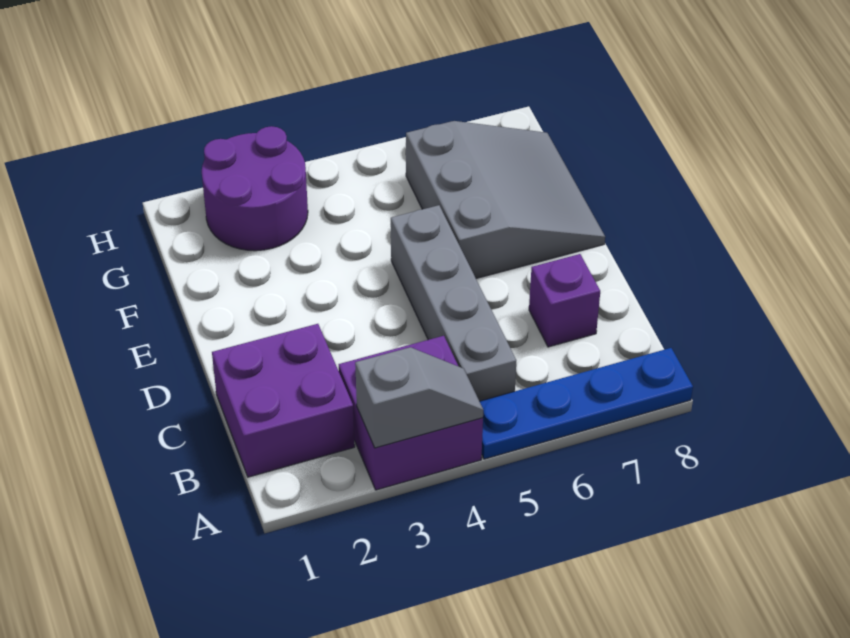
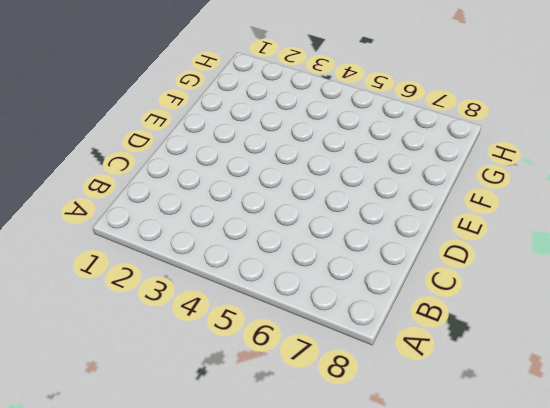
none -> purple 2x2 brick [339,336,483,490]
none -> blue 1x4 plate [480,348,693,459]

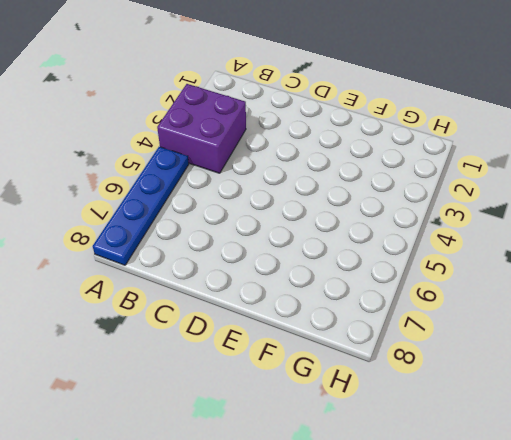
none -> purple 2x2 brick [212,324,355,477]
none -> grey 1x4 brick [391,205,516,401]

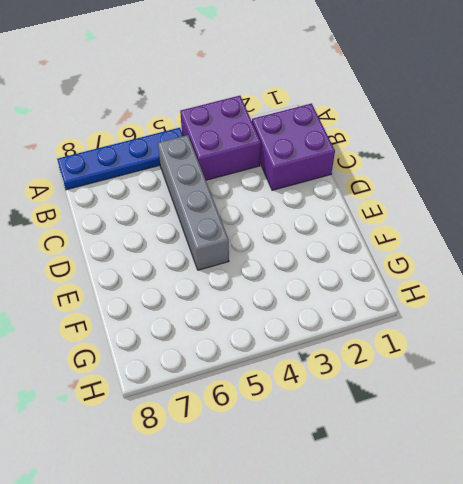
none -> purple 1x1 brick [529,254,600,347]
none -> grey 3x3 slope [406,121,605,278]

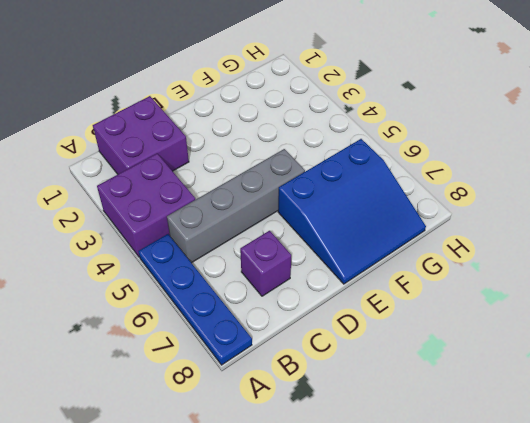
blue 3x3 slope [278,139,426,284] -> grey 3x3 slope [406,121,605,278]
none -> purple 2x2 round brick [202,126,308,251]
none -> grey 1x2 slope [355,347,483,448]

